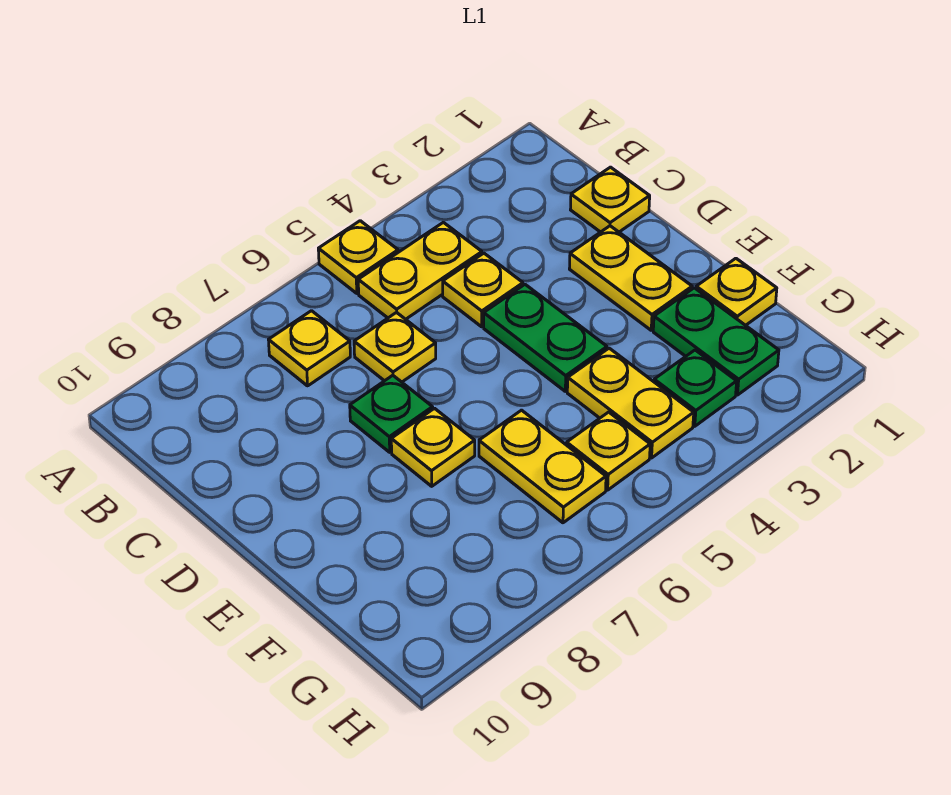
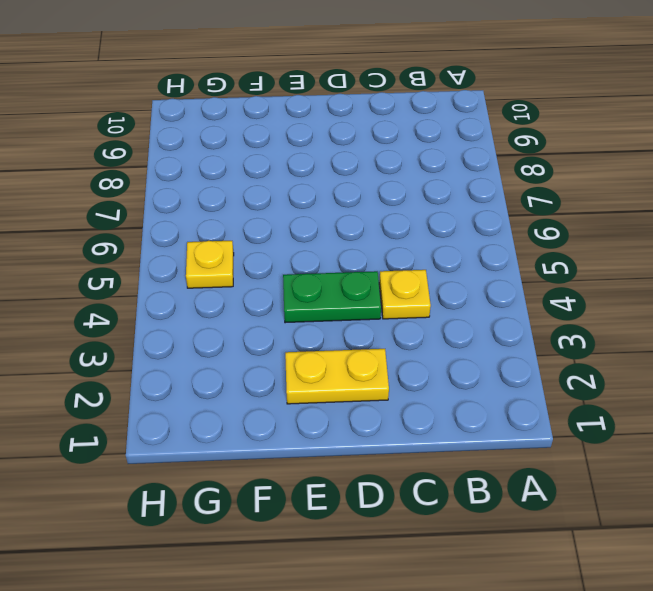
none -> yellow 1x1 plate [318,221,398,293]
none -> yellow 1x2 plate [358,222,482,319]
none -> yellow 1x1 plate [269,311,350,386]

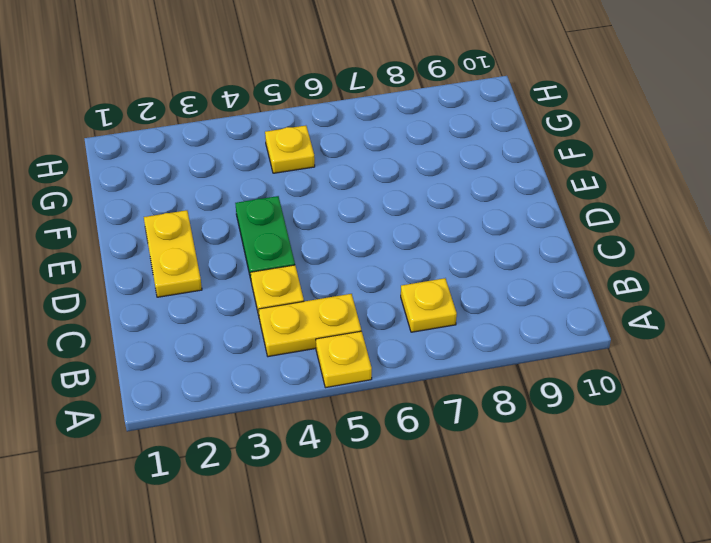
none -> yellow 1x1 plate [570,167,650,232]
none -> yellow 1x1 plate [354,312,436,382]
none -> green 1x1 plate [350,375,433,452]

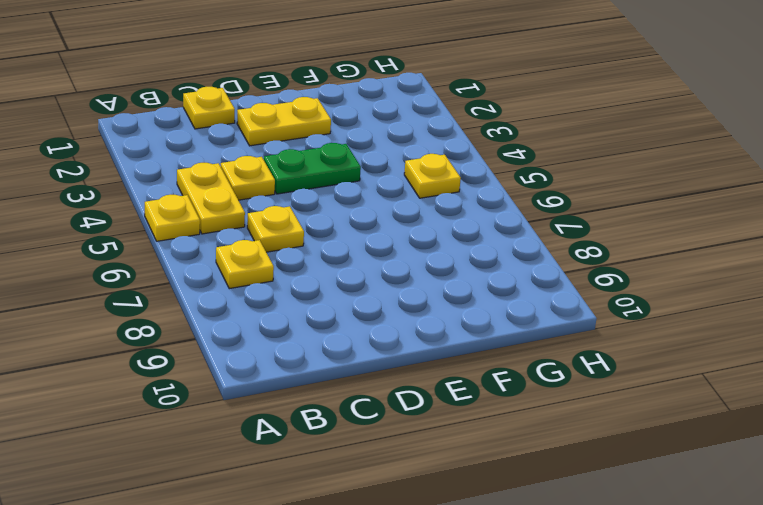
none -> green 1x1 plate [350,375,433,452]
none -> yellow 1x1 plate [391,408,475,486]
none -> yellow 1x1 plate [696,258,777,325]

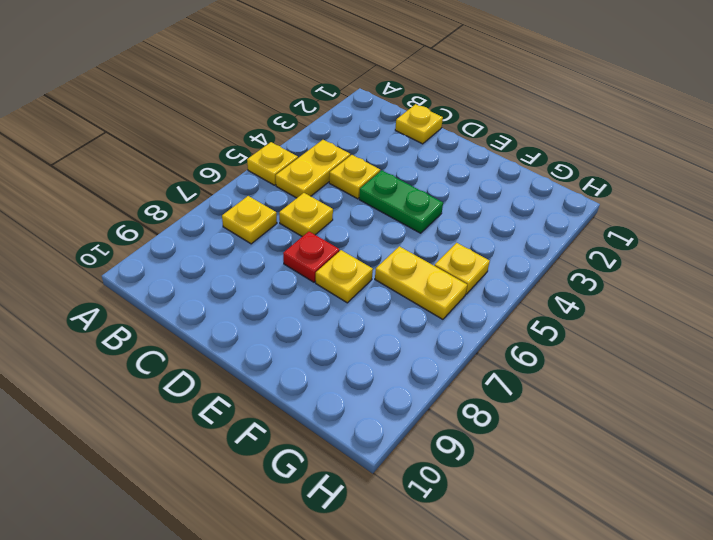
red 1x1 plate [283,232,339,282] -> green 1x1 plate [350,375,433,452]
none -> yellow 1x2 plate [569,226,692,330]
none -> yellow 1x1 plate [696,258,777,325]
none -> green 1x2 plate [653,288,779,395]

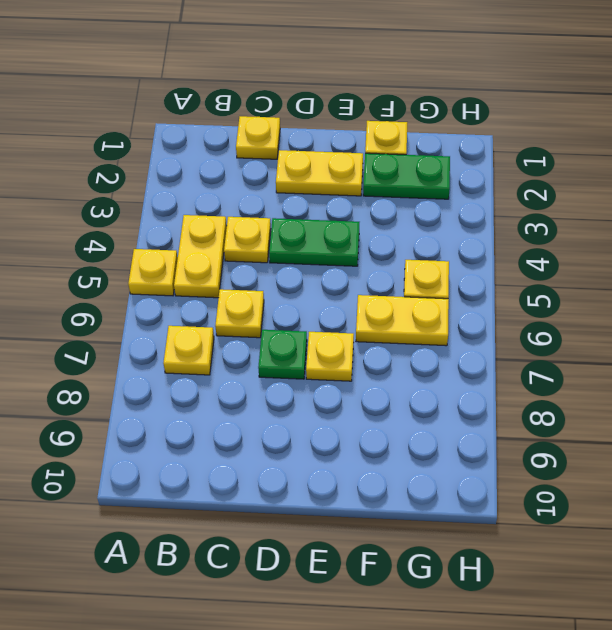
none -> yellow 1x2 plate [567,348,694,458]
none -> green 1x1 plate [654,350,737,426]

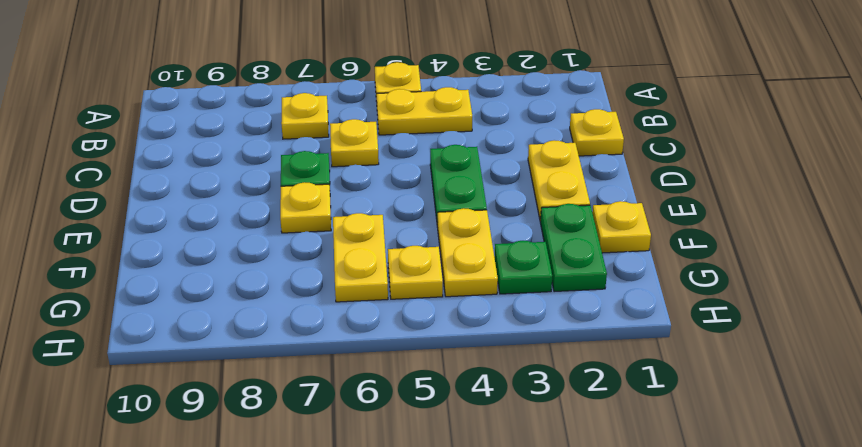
none -> yellow 1x1 plate [443,253,523,327]

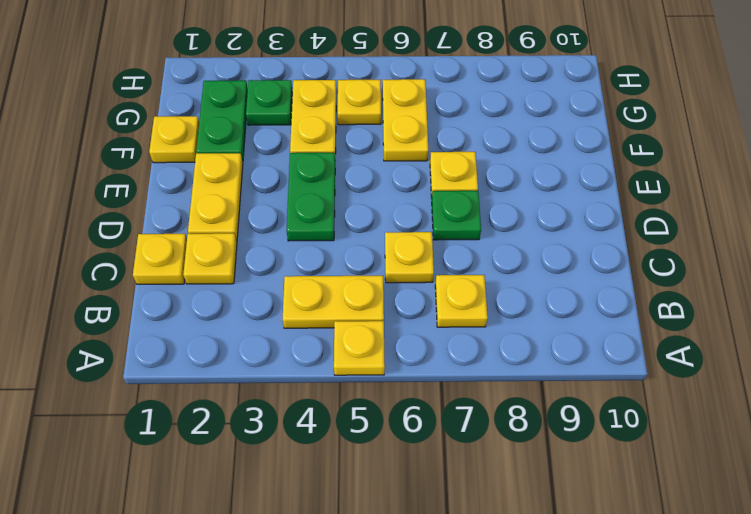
yellow 1x1 plate [183,233,237,284] -> yellow 1x1 plate moved to [443,253,523,327]

